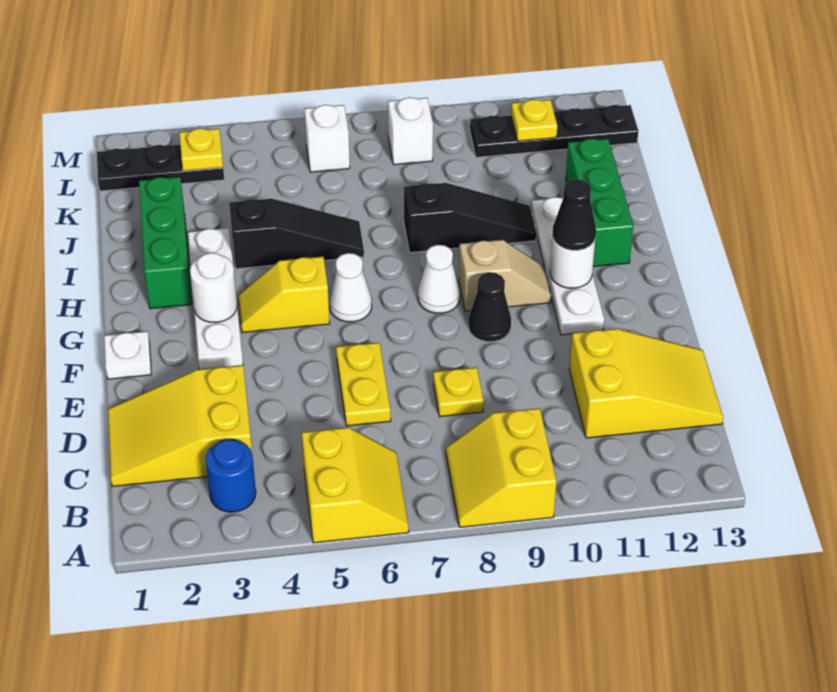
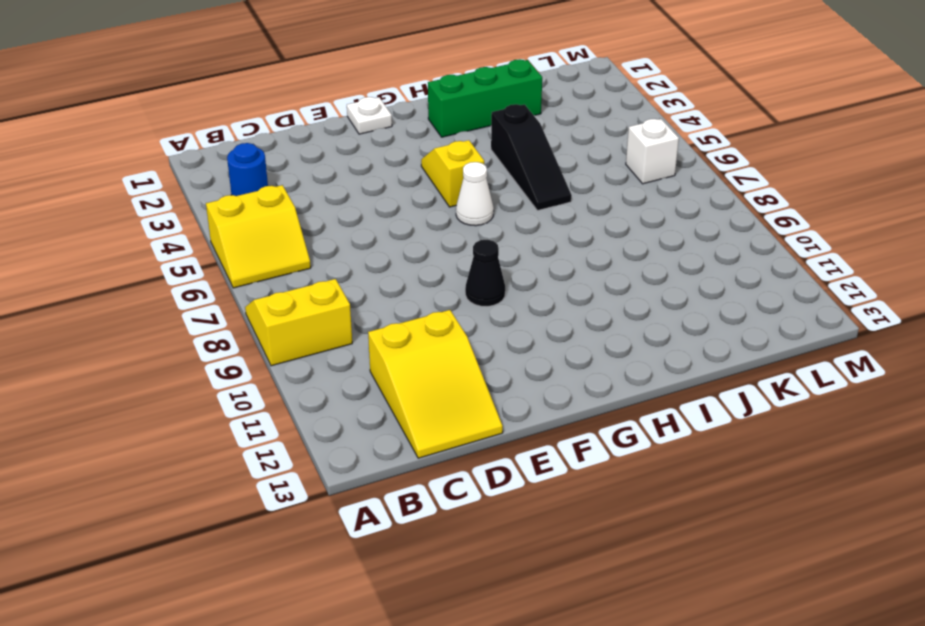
none -> yellow 2x3 slope [108,365,252,487]
none -> yellow 1x2 plate [336,343,391,426]
none -> yellow 1x1 plate [433,367,484,417]

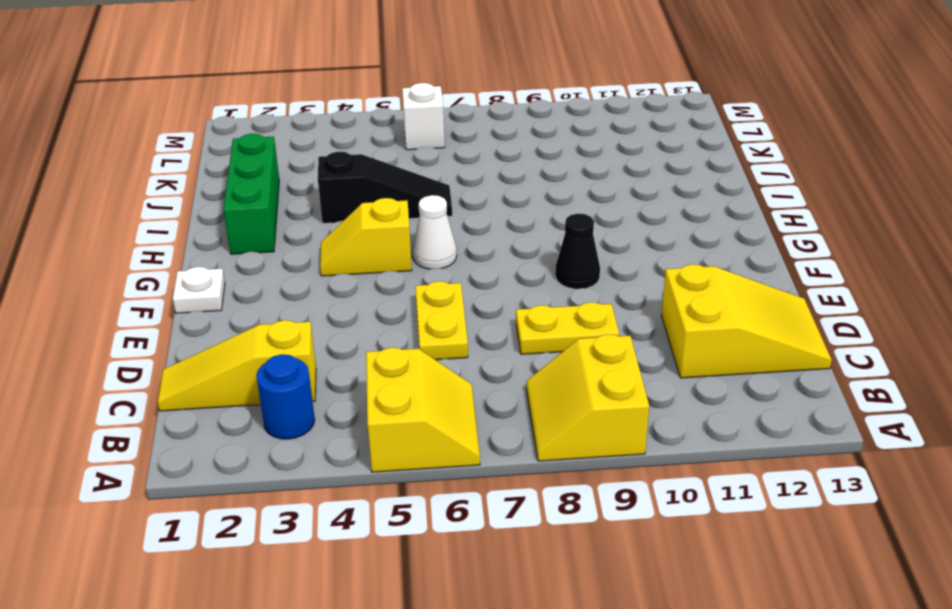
yellow 1x3 slope [157,320,316,411] -> yellow 2x3 slope [108,365,252,487]
yellow 1x2 plate [516,302,619,354] -> yellow 1x1 plate [433,367,484,417]
none -> white 1x4 plate [188,228,243,369]
none -> white 1x4 plate [531,197,604,335]
none -> white 1x1 cone [418,245,460,313]

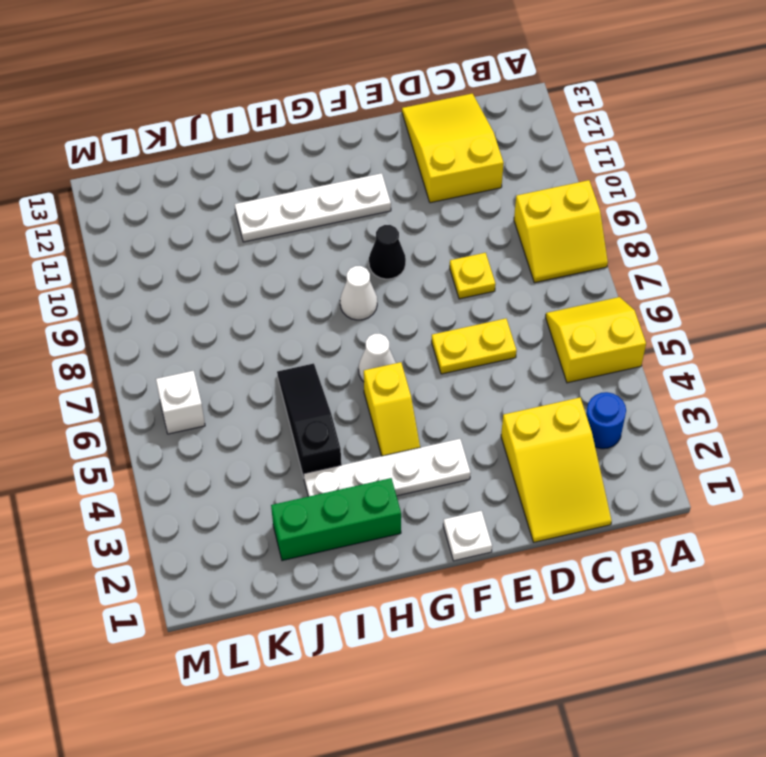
none -> tan 1x2 slope [459,240,551,311]
none -> green 1x3 brick [566,139,633,267]
none -> black 1x3 slope [404,183,536,253]

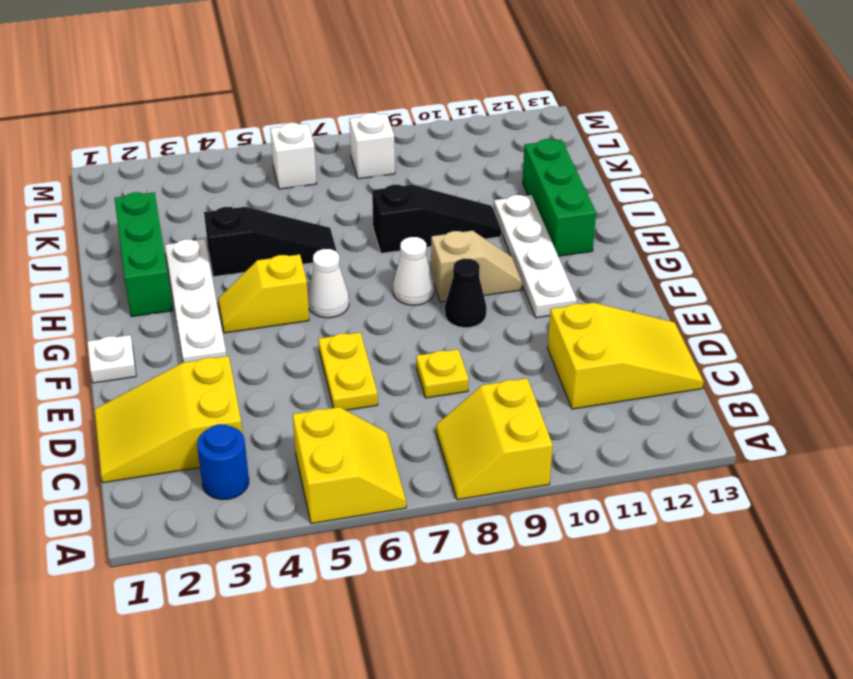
none -> black 1x3 plate [97,145,224,191]
none -> black 1x4 plate [470,105,638,157]
none -> white 1x1 round brick [190,253,237,323]

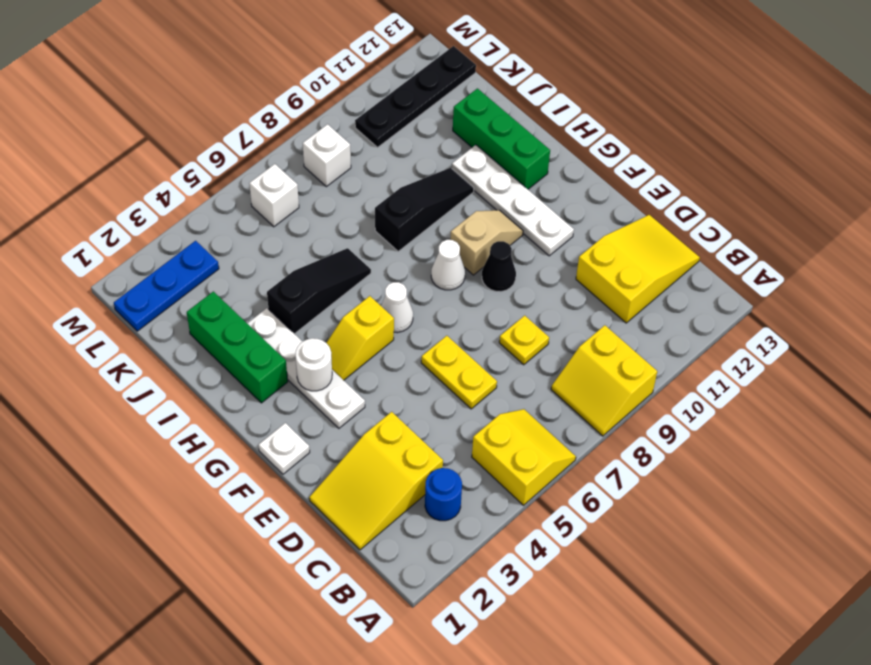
blue 1x3 plate [114,241,219,331] -> black 1x3 plate [97,145,224,191]
none -> white 1x1 round brick [550,235,595,288]
none -> yellow 1x1 plate [179,128,223,171]
none -> yellow 1x1 plate [511,99,557,141]

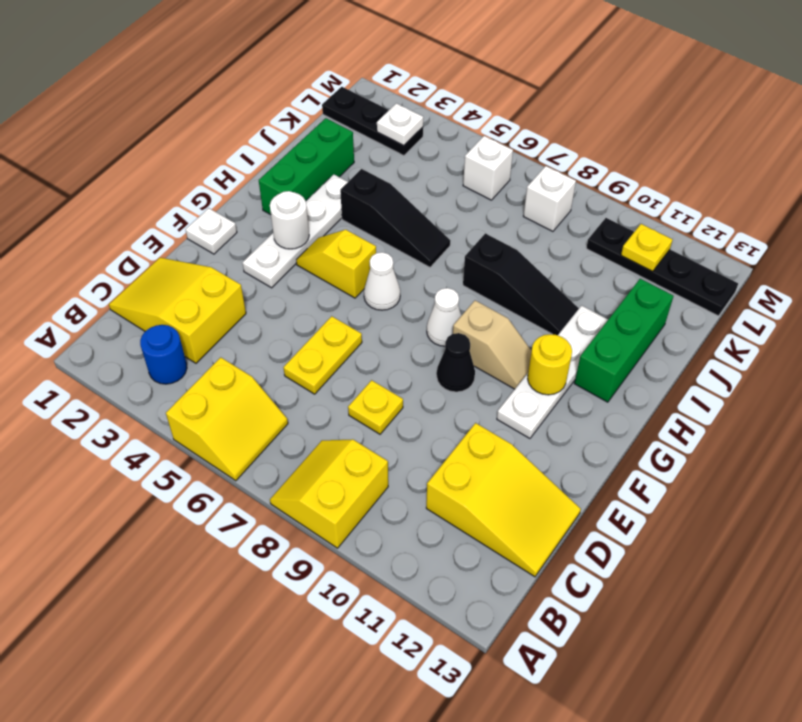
yellow 1x1 round brick [528,334,572,395] -> white 1x1 round brick [550,235,595,288]
white 1x1 plate [377,103,423,146] -> yellow 1x1 plate [179,128,223,171]
none -> black 1x1 cone [553,179,596,250]

